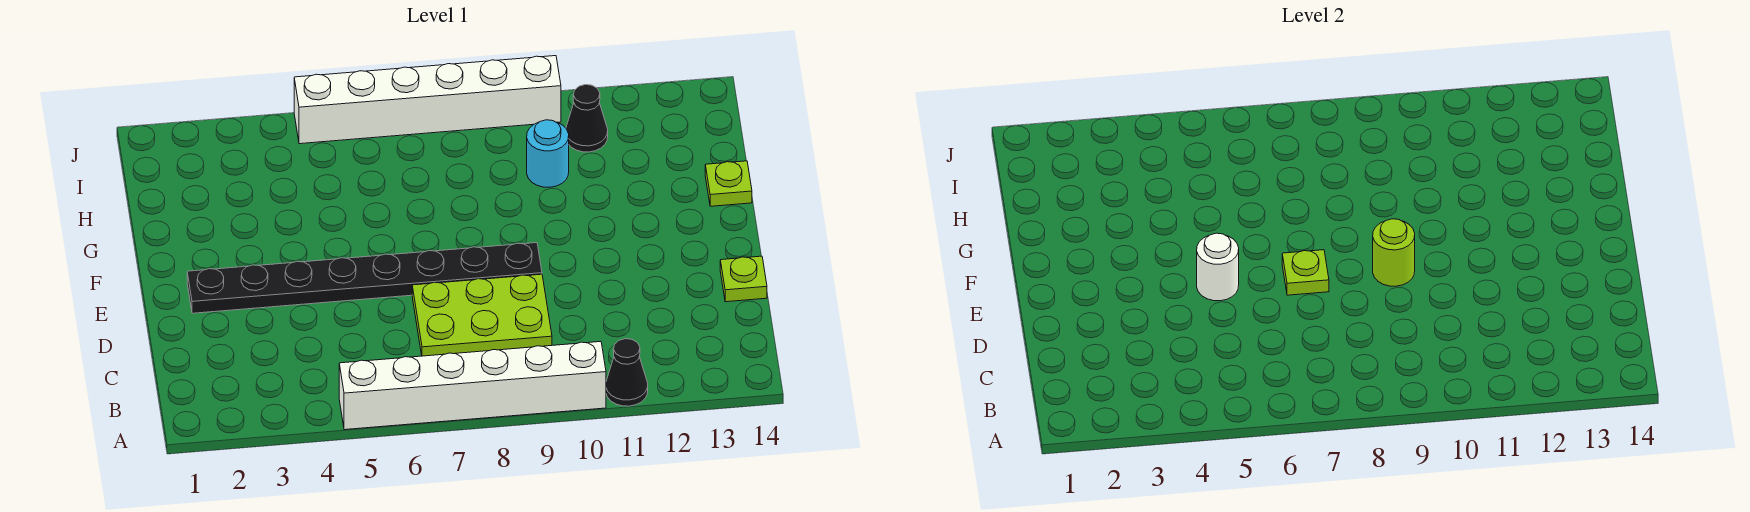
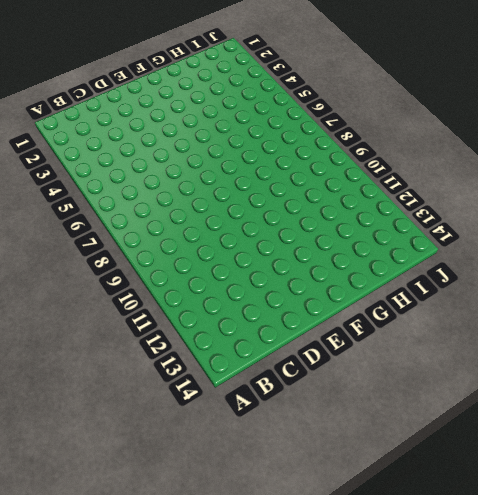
none -> white 1x6 brick [339,342,606,430]
none -> black 1x1 cone [606,339,648,406]
none -> lime 2x3 plate [412,274,552,356]

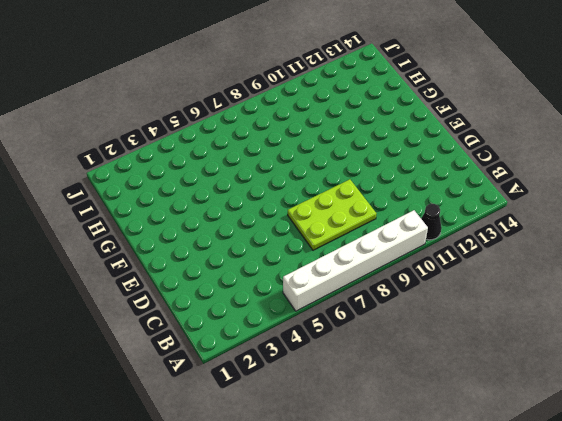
none -> lime 1x1 plate [720,256,767,302]
none -> black 1x8 plate [187,243,542,313]
none -> lime 1x1 plate [705,161,752,206]

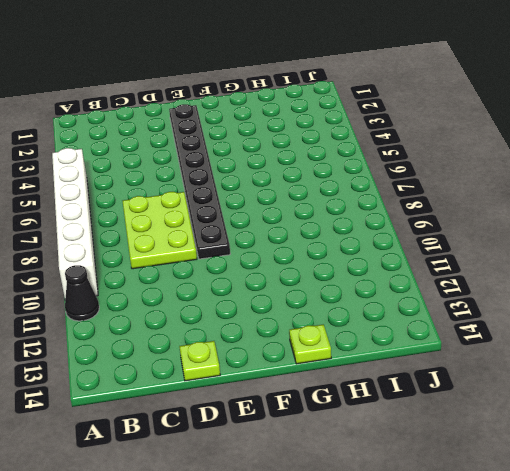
none -> cyan 1x1 round brick [527,120,569,187]
none -> black 1x1 cone [566,85,608,152]
none -> white 1x6 brick [294,56,561,144]

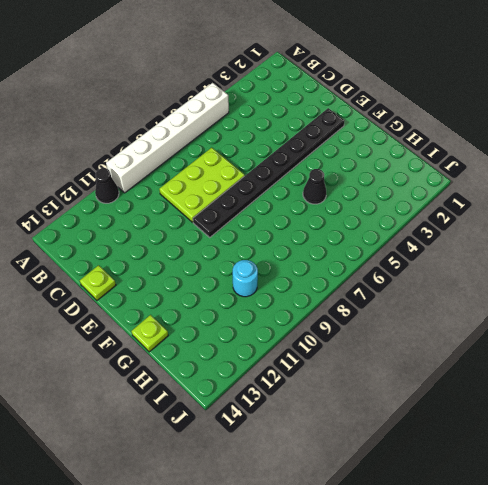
black 1x1 cone [303,169,326,204] -> black 1x1 cone moved to [566,85,608,152]
none -> white 1x6 brick [294,56,561,144]
none -> white 1x1 round brick [1197,233,1239,301]
none -> lime 1x1 plate [1282,250,1329,295]

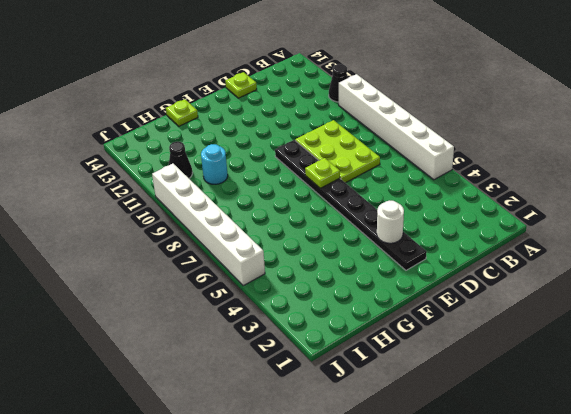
white 1x1 round brick [377,201,404,243] -> white 1x1 round brick moved to [1197,233,1239,301]
none -> lime 1x1 round brick [1373,219,1415,286]

